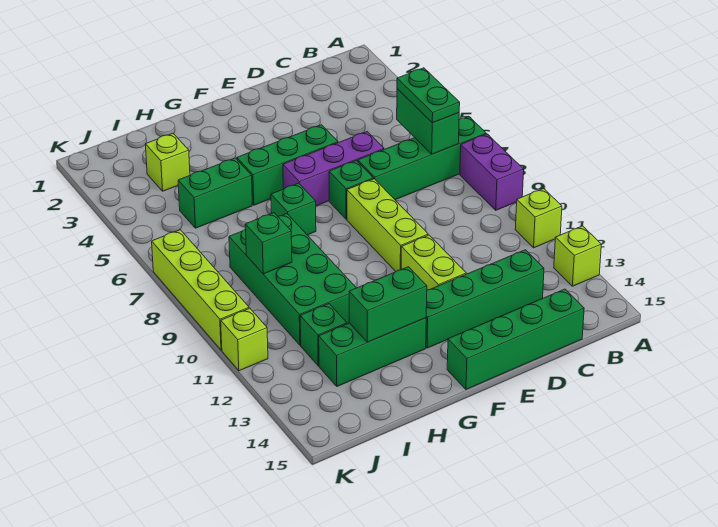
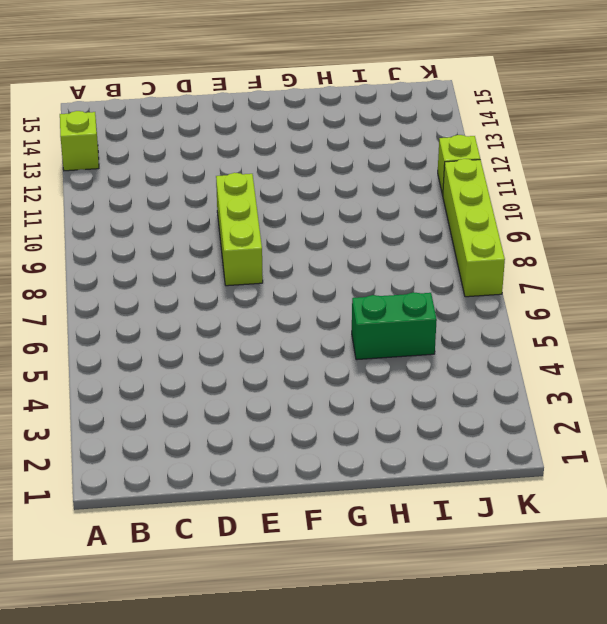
none -> green 1x4 brick [358,116,486,200]
none -> purple 1x2 brick [460,134,524,210]
none -> lime 1x1 brick [515,189,562,248]

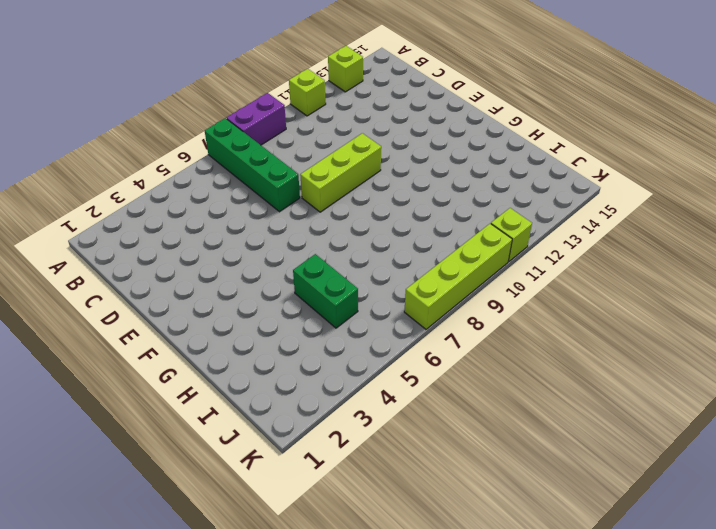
none -> green 1x4 brick [426,250,544,348]
none -> green 1x4 brick [447,289,584,389]
none -> purple 1x3 brick [283,132,384,206]

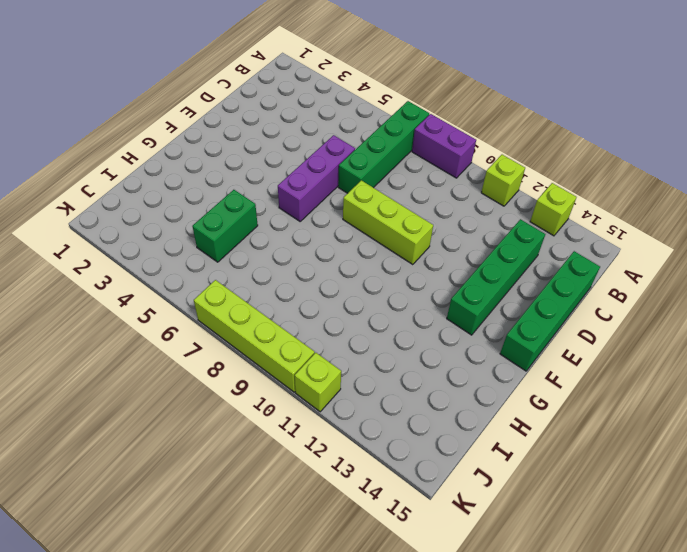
none -> green 1x3 brick [237,125,338,205]
none -> green 1x1 brick [329,161,373,219]
none -> lime 1x2 brick [401,235,466,290]

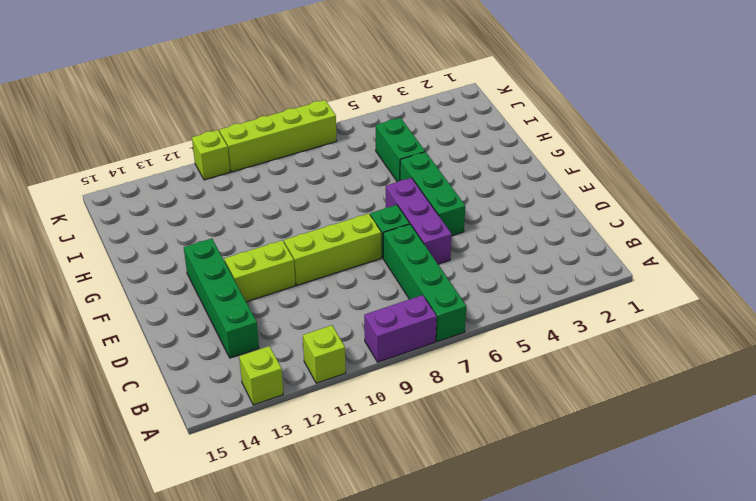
none -> green 1x4 brick [447,289,584,389]
none -> green 1x1 brick [271,183,316,235]
none -> green 1x3 brick [319,318,426,386]

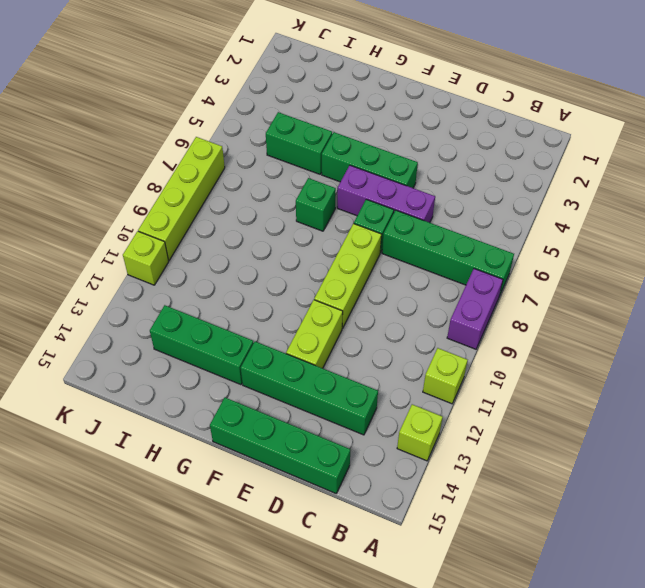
none -> green 2x4 brick [229,214,356,345]
none -> lime 1x1 brick [145,133,190,191]
none -> green 1x1 brick [300,304,347,366]

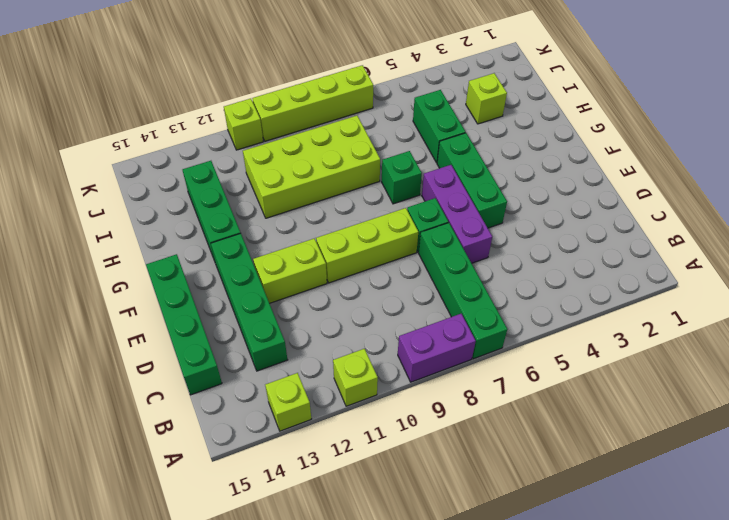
lime 2x4 brick [243,116,380,218] -> green 2x4 brick [229,214,356,345]
none -> green 1x1 brick [300,304,347,366]
none -> green 1x2 brick [397,89,459,154]
none -> green 1x2 brick [349,267,427,342]

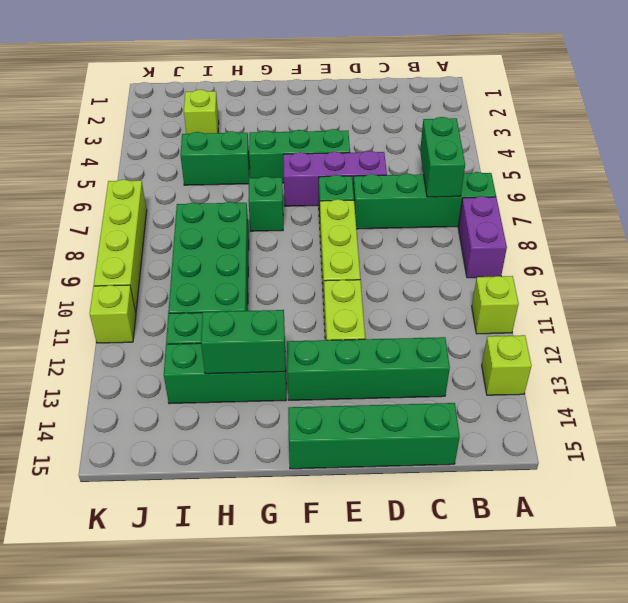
none -> green 1x1 brick [245,213,292,274]
none -> green 1x2 plate [397,68,460,123]

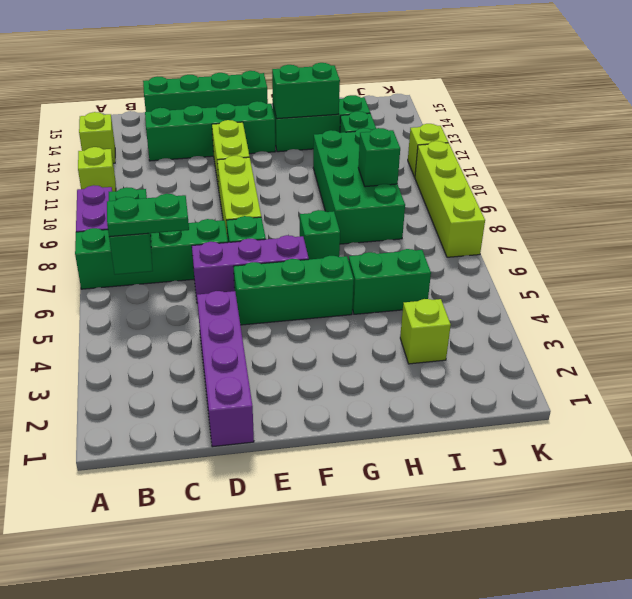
green 1x2 plate [107,194,189,237] -> green 1x2 plate turned to [397,68,460,123]
purple 1x4 brick [197,291,254,447] -> none

